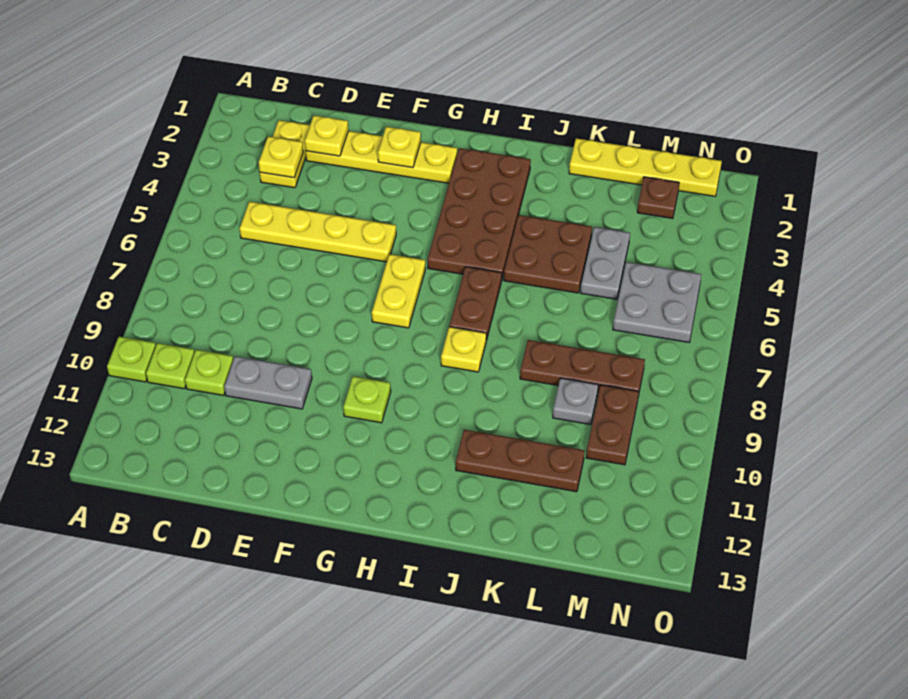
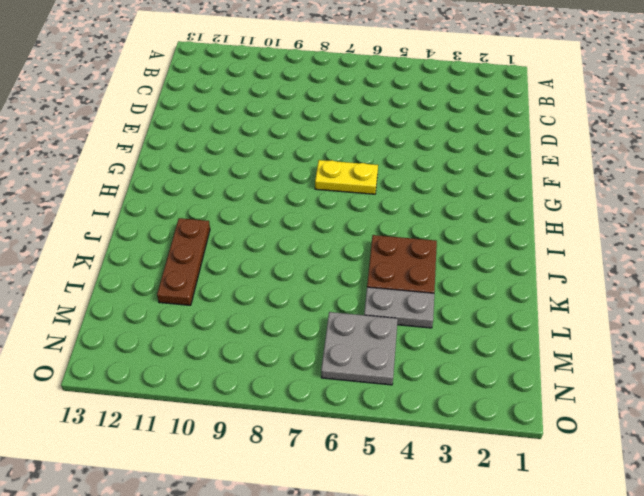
none -> lime 1x1 plate [107,337,156,382]
none -> lime 1x1 plate [146,343,195,389]
none -> yellow 1x2 plate [260,120,310,188]

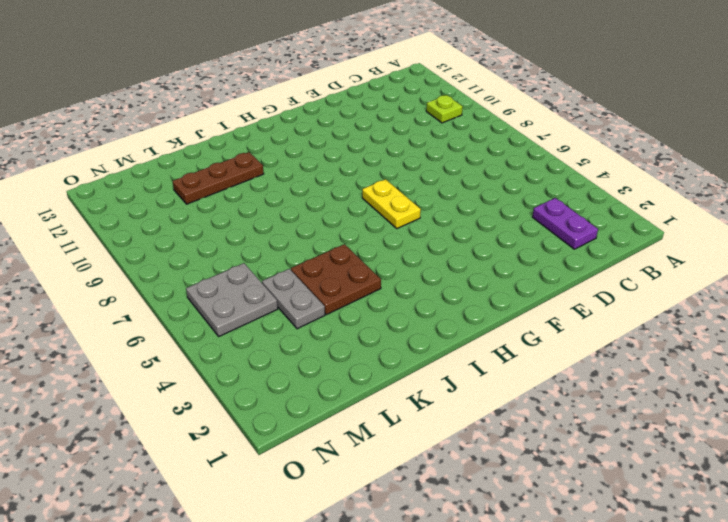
purple 1x2 plate [532,198,598,249] -> yellow 1x2 plate [260,120,310,188]
none -> lime 1x1 plate [107,337,156,382]
none -> yellow 1x4 plate [240,202,396,262]
none -> lime 1x1 plate [185,350,233,395]

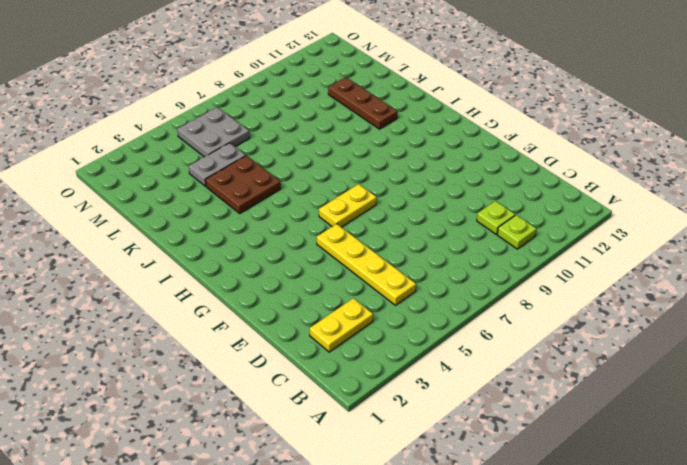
none -> lime 1x1 plate [107,337,156,382]
none -> yellow 1x4 plate [306,131,457,183]
none -> grey 1x2 plate [224,356,312,409]

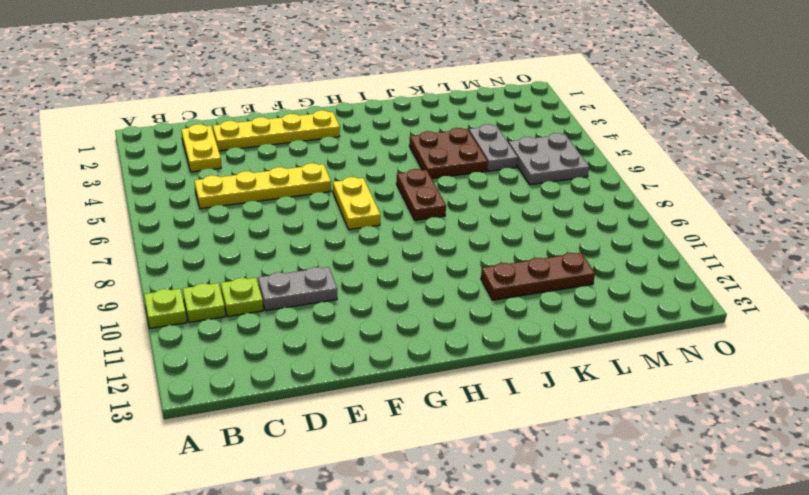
none -> lime 1x1 plate [343,376,391,423]
none -> brown 2x4 plate [428,148,531,278]
none -> yellow 1x1 plate [441,327,486,372]

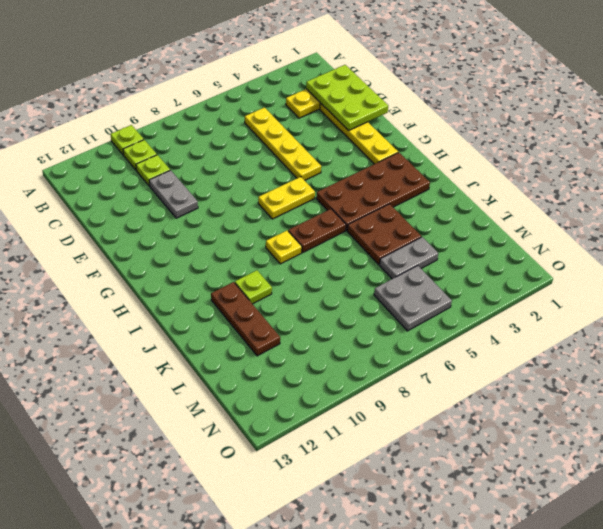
lime 2x3 plate [306,65,388,131] -> yellow 1x1 plate [305,116,348,156]
lime 1x1 plate [235,270,272,304] -> lime 1x1 plate moved to [343,376,391,423]
none -> yellow 1x4 plate [569,138,722,196]
none -> brown 1x3 plate [520,340,645,396]
none -> grey 1x1 plate [553,378,598,425]

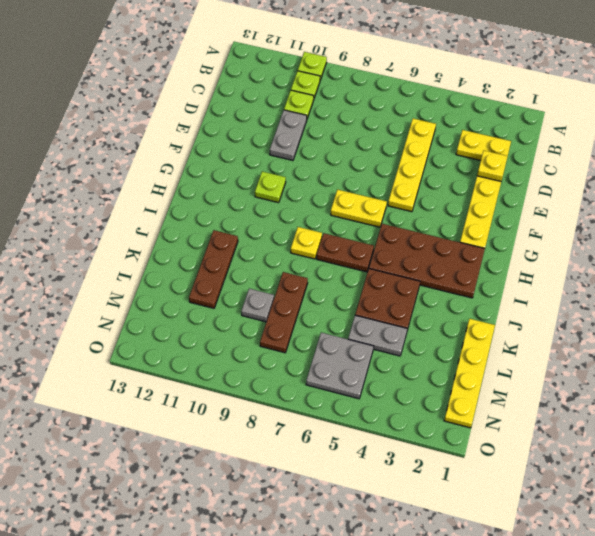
none -> brown 1x1 plate [637,177,679,219]
none -> brown 1x2 plate [586,385,639,465]
none -> yellow 1x1 plate [259,137,303,178]

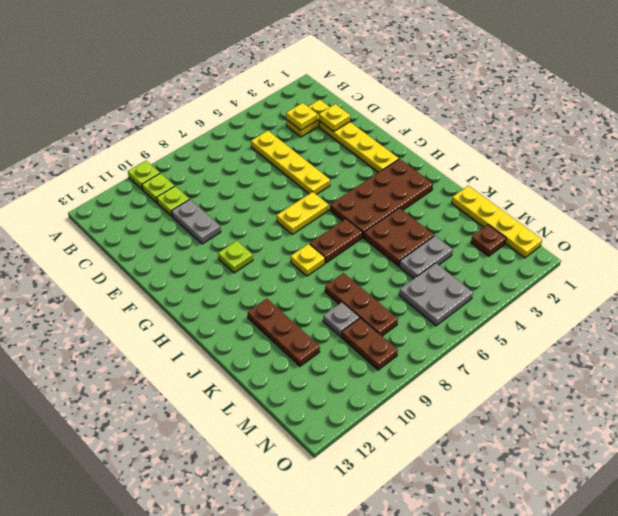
brown 1x2 plate [341,318,398,370] -> brown 1x2 plate turned to [586,385,639,465]
none -> yellow 1x1 plate [378,127,421,168]

